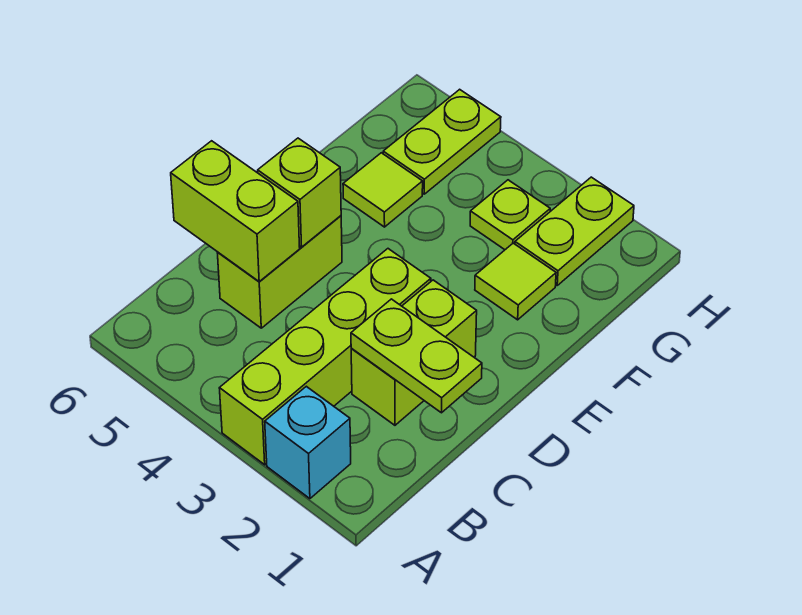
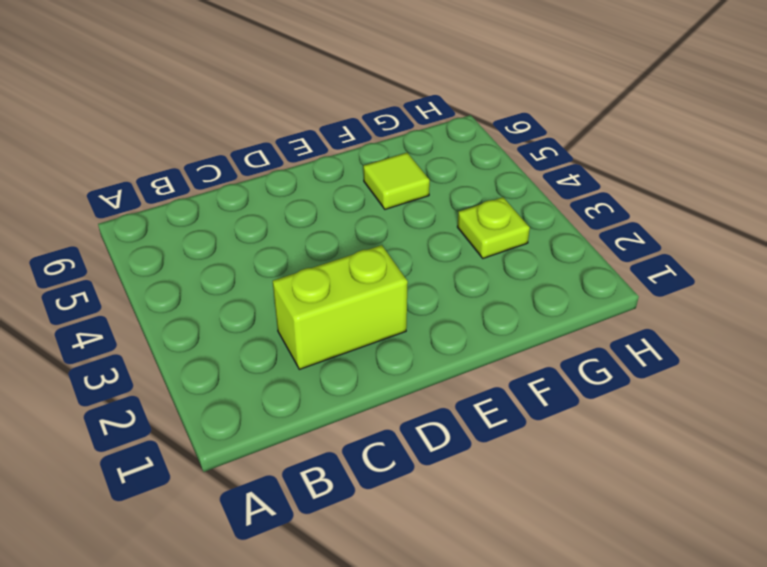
none -> cyan 1x1 brick [265,386,351,499]
none -> lime 1x4 brick [219,249,431,465]
none -> lime 1x2 brick [218,216,342,328]

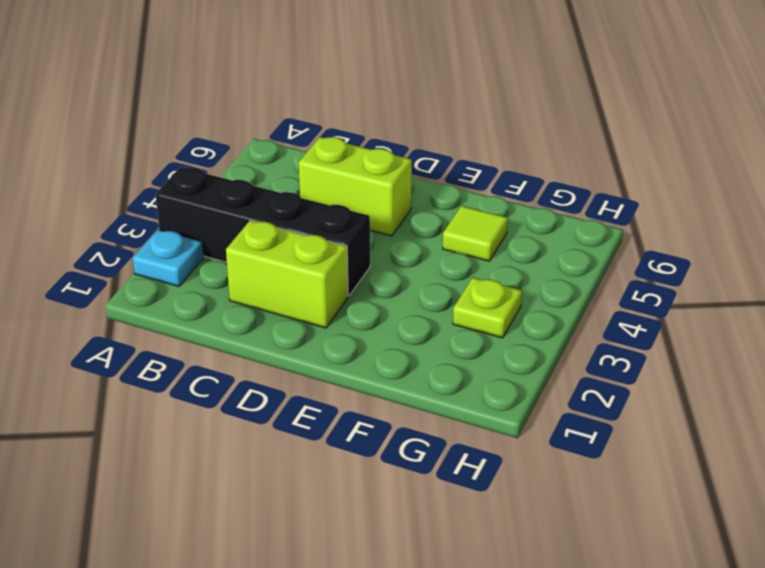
cyan 1x1 plate [133,230,204,286] -> cyan 1x1 brick [265,386,351,499]
black 1x4 brick [156,167,370,296] -> lime 1x4 brick [219,249,431,465]
none -> lime 1x1 tile [475,243,556,320]
none -> lime 1x2 plate [515,177,634,285]
none -> lime 1x2 plate [383,89,501,194]

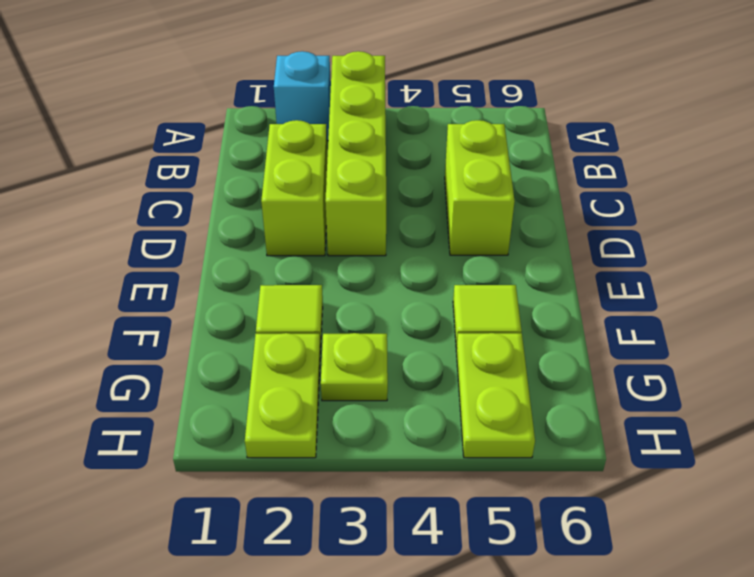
none -> lime 1x2 plate [351,299,482,413]
none -> lime 1x2 brick [171,141,300,281]
none -> lime 1x1 brick [258,138,341,247]

